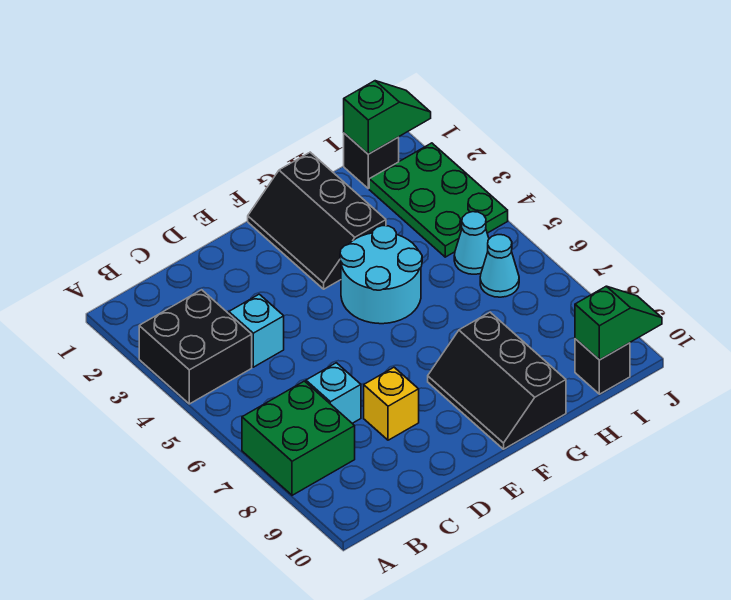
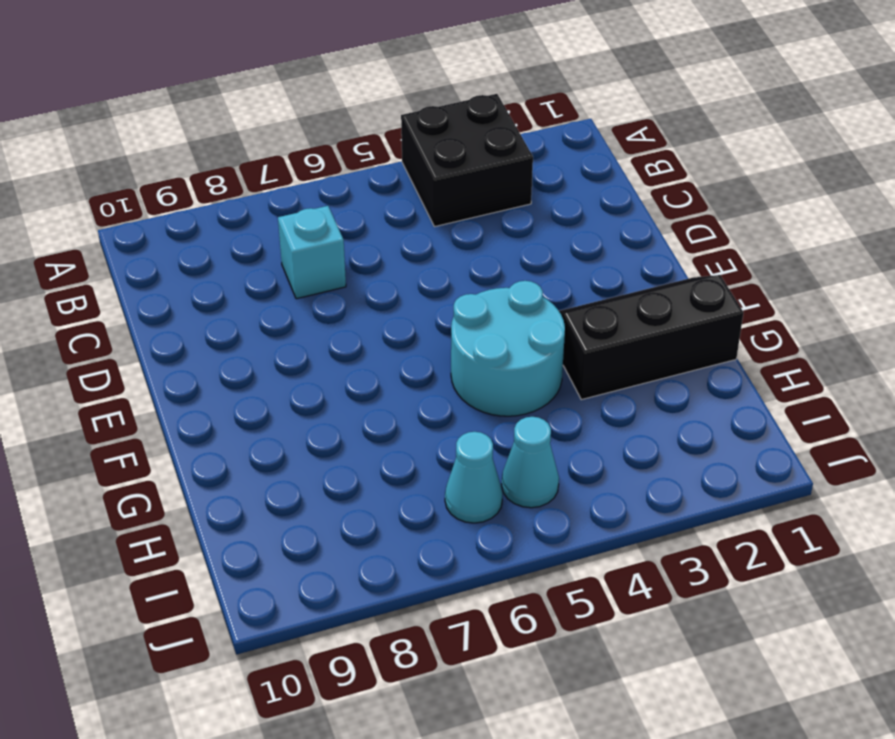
none -> green 2x2 brick [242,381,355,495]
none -> cyan 1x1 brick [229,294,284,367]
none -> yellow 1x1 brick [364,367,419,440]

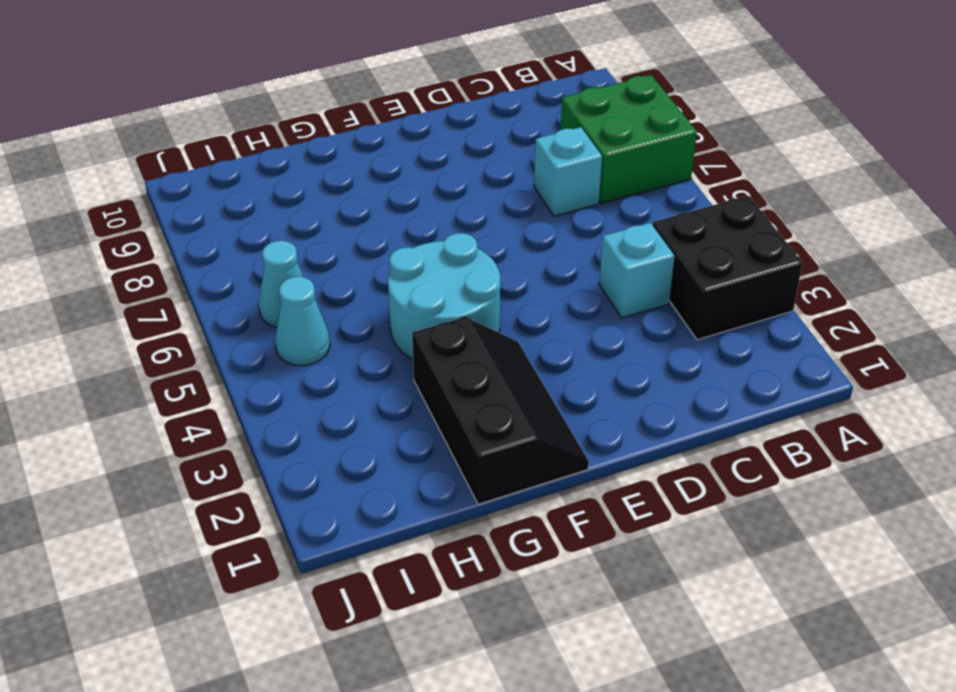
none -> yellow 1x1 brick [364,367,419,440]
none -> black 2x3 slope [428,312,566,449]
none -> black 1x1 brick [344,133,399,188]

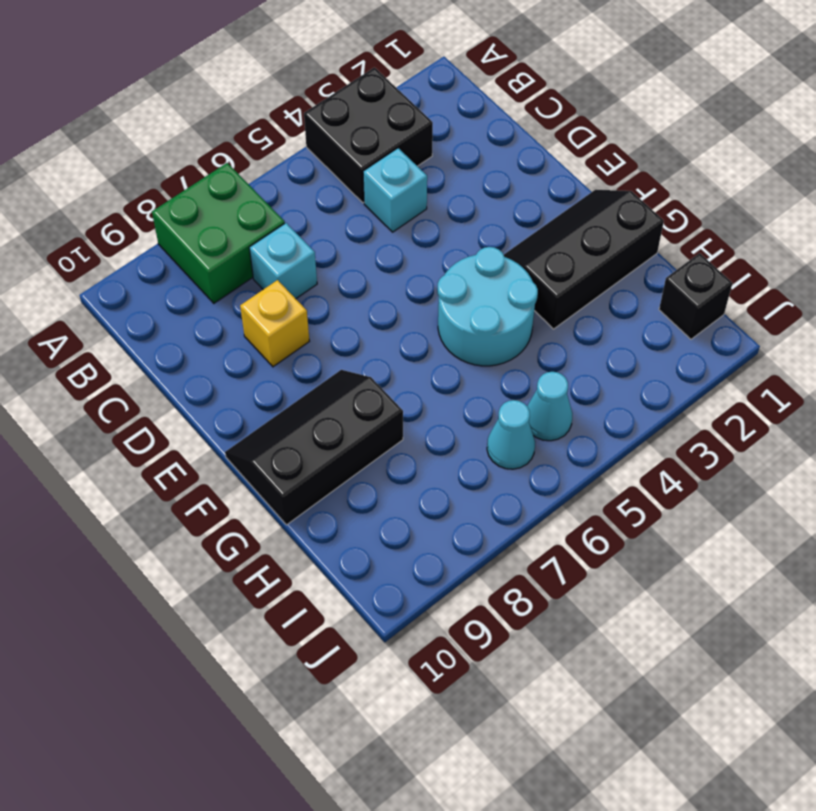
none -> green 2x3 plate [369,143,508,257]
none -> black 1x1 brick [575,339,630,394]
none -> green 1x2 slope [344,81,431,154]

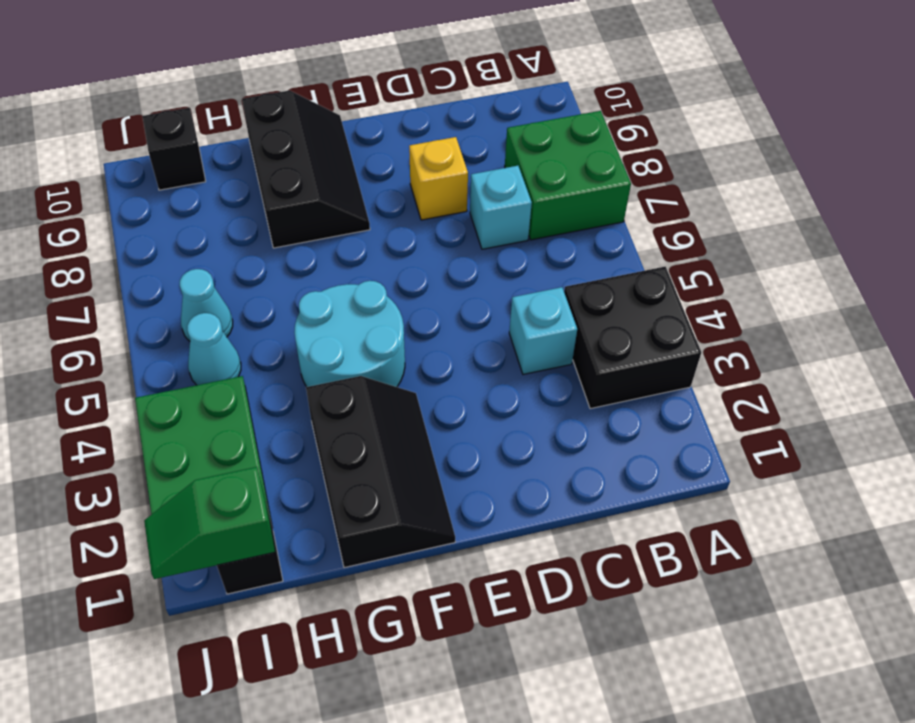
none -> green 1x2 slope [575,286,662,360]

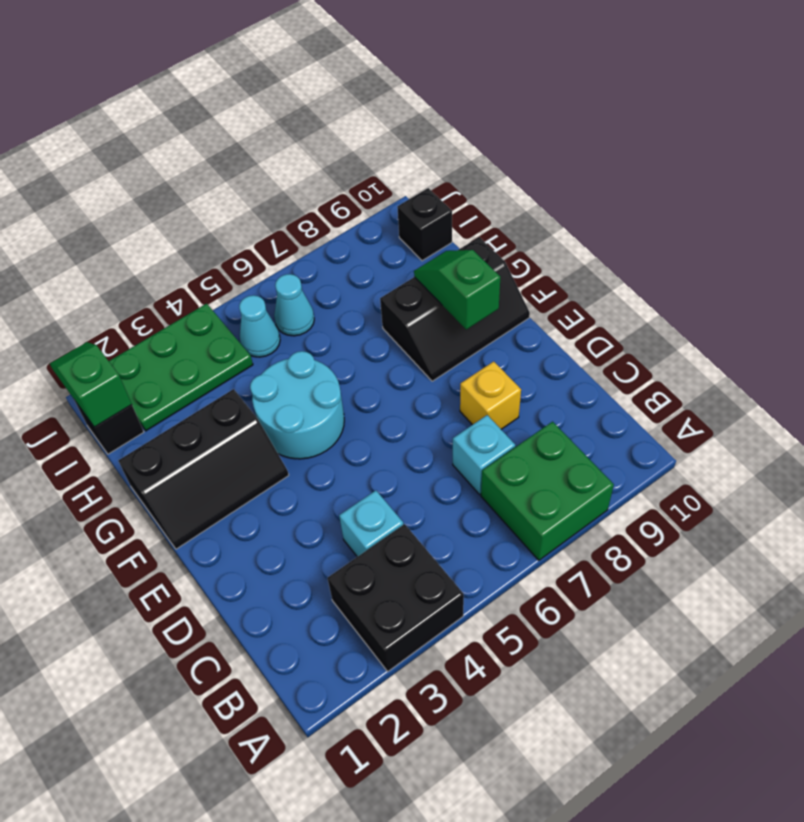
green 1x2 slope [414,250,500,329] -> green 1x2 slope moved to [575,286,662,360]

